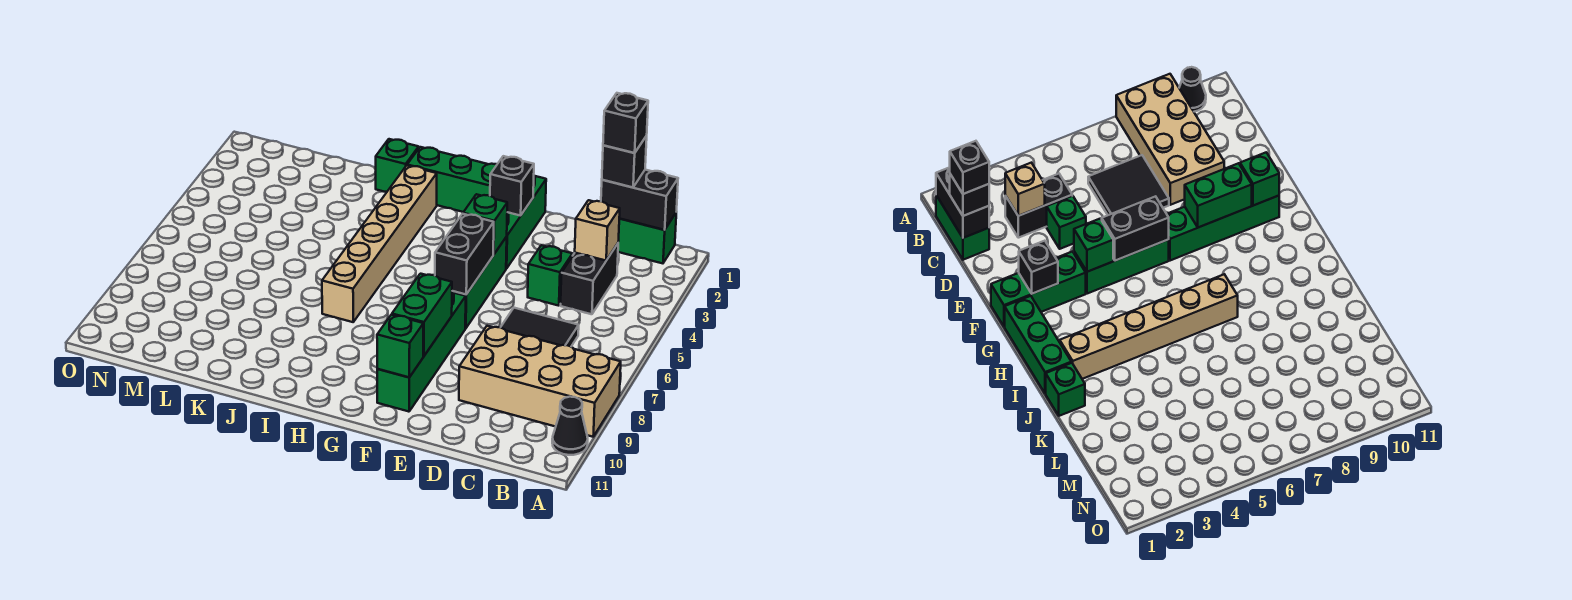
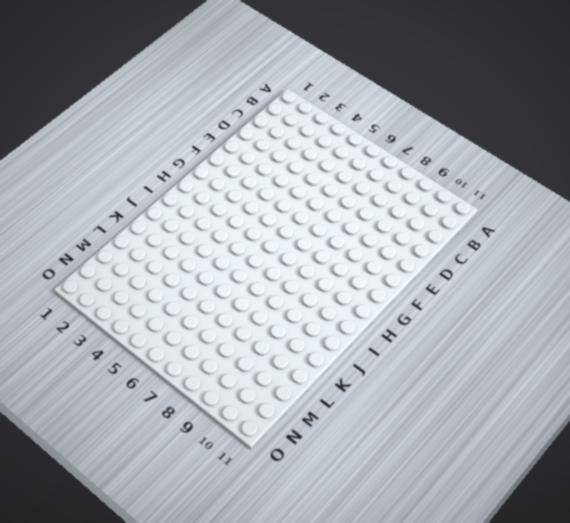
none -> tan 2x4 brick [459,326,621,437]
none -> black 1x1 cone [552,397,588,455]
none -> green 1x2 brick [618,213,676,263]

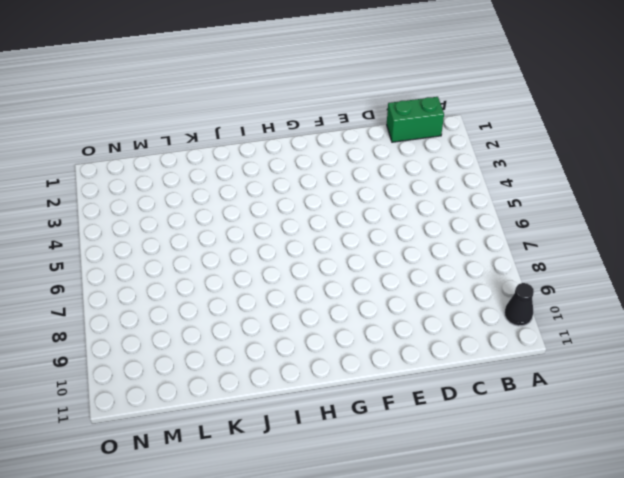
none -> tan 2x4 brick [459,326,621,437]
none -> black 1x2 brick [561,244,618,314]
none -> black 2x2 tile [501,308,579,347]

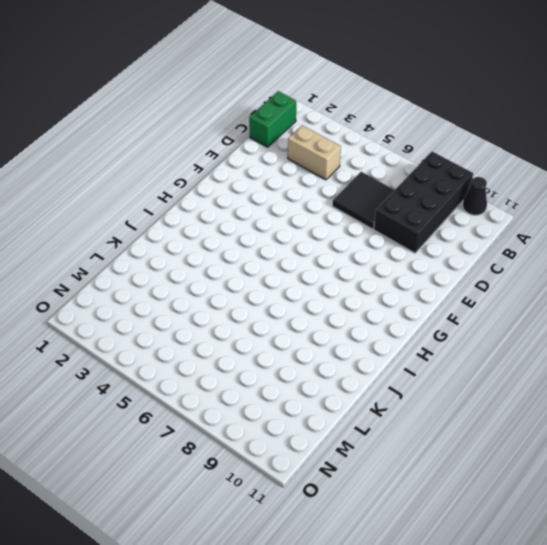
black 2x4 brick [374,152,473,253] -> tan 2x4 brick [459,326,621,437]
tan 1x2 brick [288,125,341,180] -> black 1x2 brick [561,244,618,314]
none -> green 1x1 brick [528,245,572,306]
none -> green 1x3 brick [506,176,546,269]
none -> green 1x3 brick [452,237,507,328]

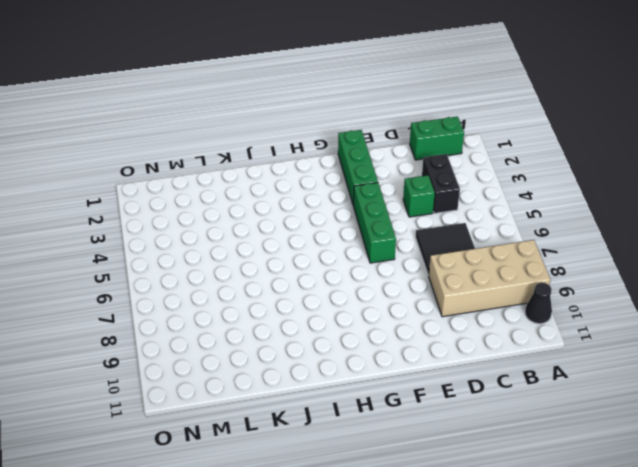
none -> green 1x4 brick [377,292,466,412]
none -> green 1x3 brick [407,147,497,212]
none -> tan 1x6 brick [322,166,437,322]

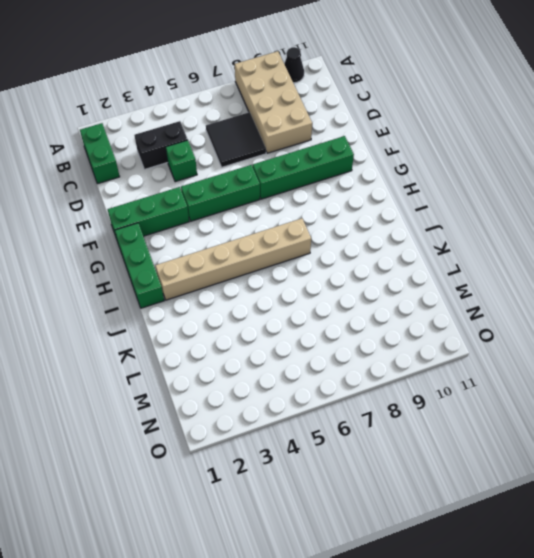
none -> green 1x1 brick [376,139,419,192]
none -> black 1x2 brick [601,170,678,230]
none -> tan 1x1 brick [575,200,620,261]

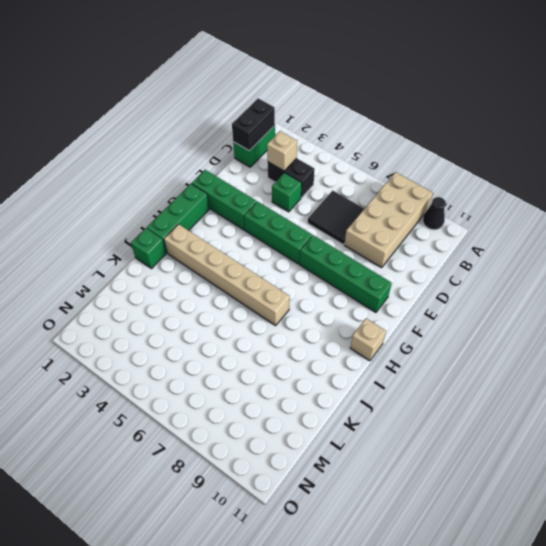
tan 1x1 brick [350,318,386,361] -> none
none -> black 1x1 brick [490,156,534,216]
none -> green 1x1 brick [463,194,507,255]
none -> black 1x2 brick [435,214,494,294]

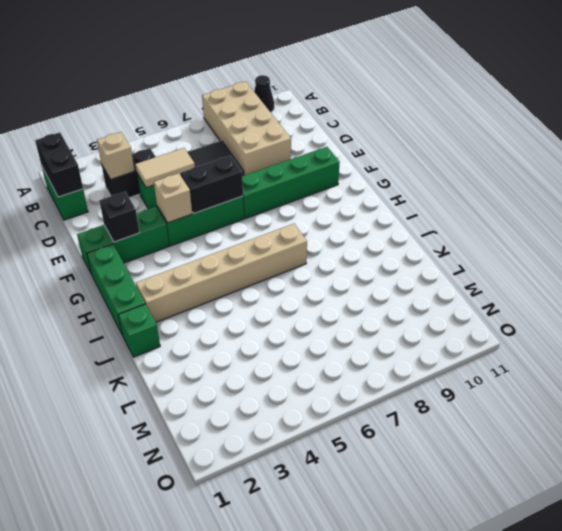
tan 1x2 tile [135,148,195,188] -> none
tan 1x1 brick [154,173,192,223] -> green 1x1 brick [463,194,507,255]
none -> green 1x2 brick [392,274,452,356]
none -> green 1x1 brick [377,315,423,377]
none -> black 1x1 brick [602,136,647,187]

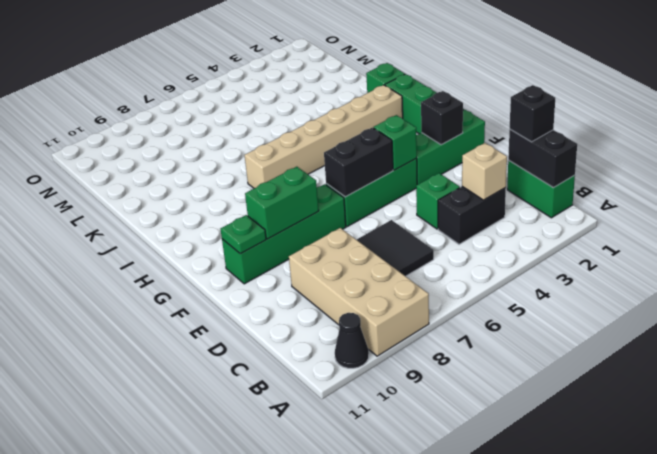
green 1x1 plate [221,215,266,254] -> green 1x1 brick [377,315,423,377]
none -> black 1x1 brick [603,93,648,153]

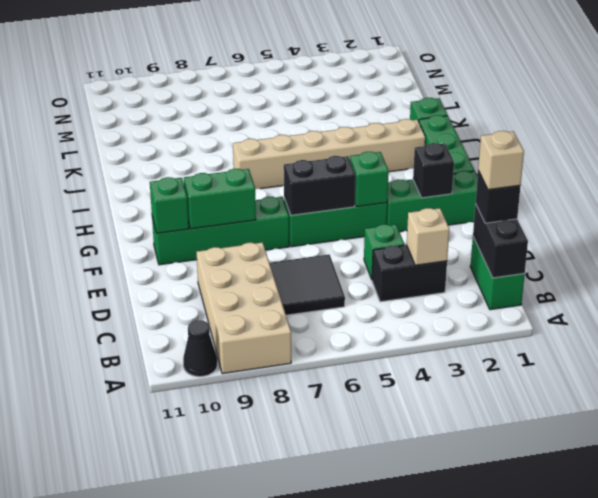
tan 1x1 brick [478,131,524,190] -> black 1x1 brick [603,93,648,153]

